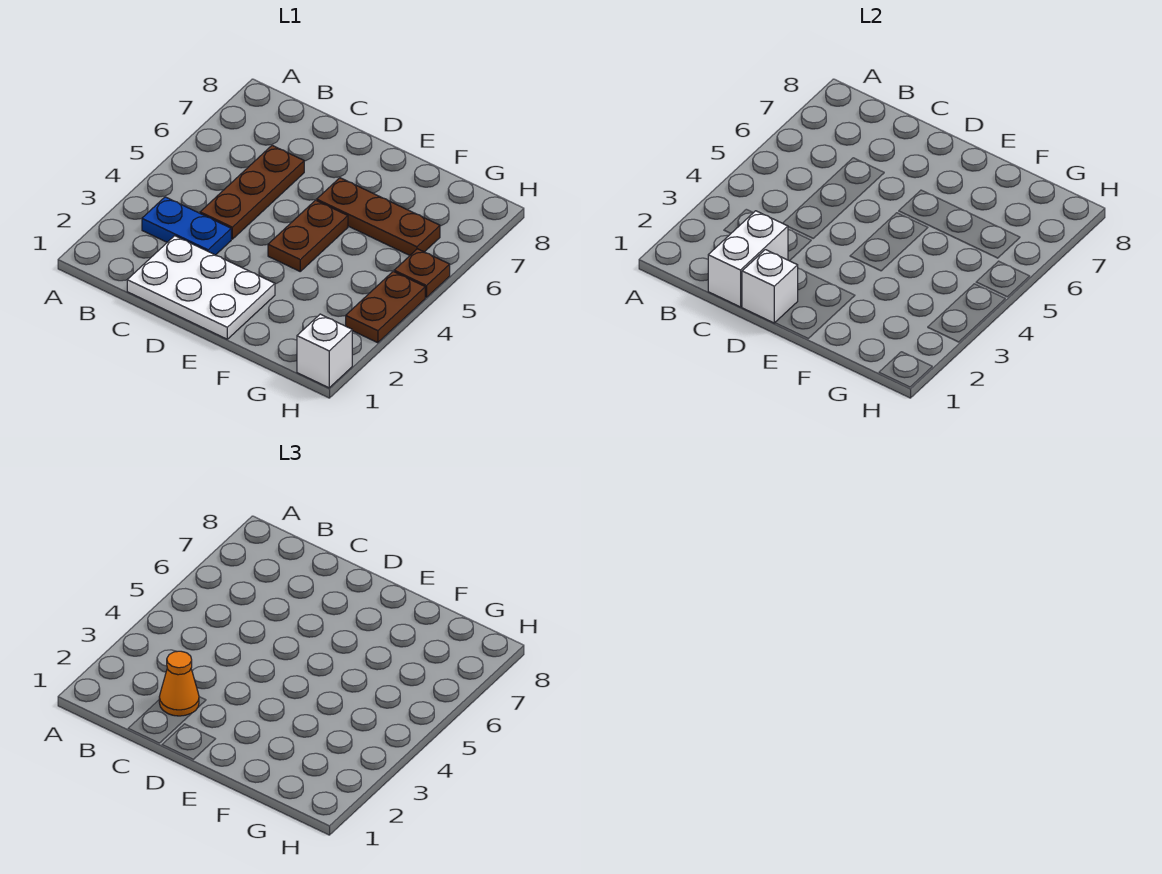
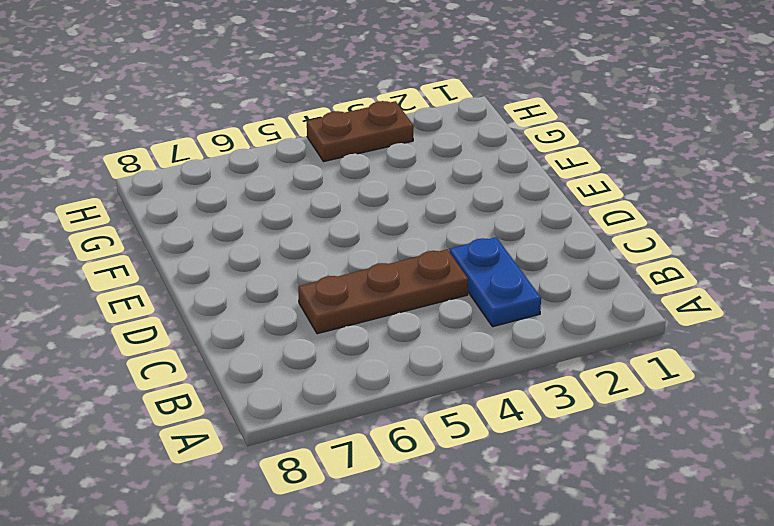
none -> white 2x3 plate [127,236,275,339]
none -> brown 1x2 plate [268,200,348,271]

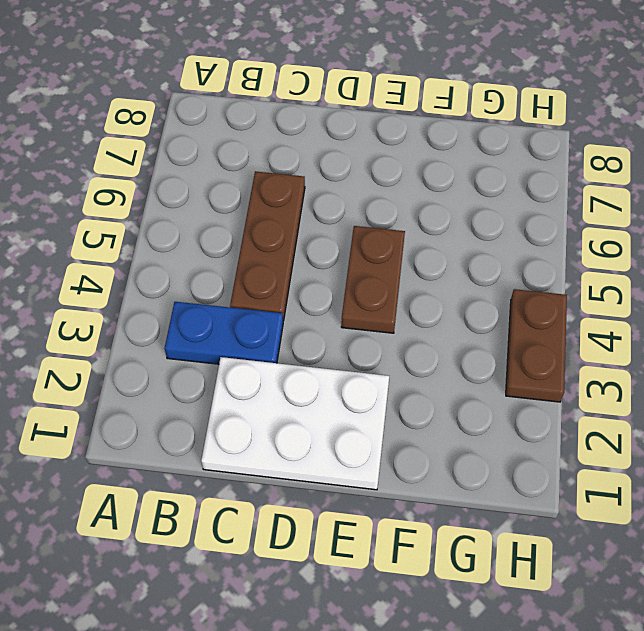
none -> brown 1x3 plate [317,178,440,255]
none -> white 1x1 brick [297,314,352,388]

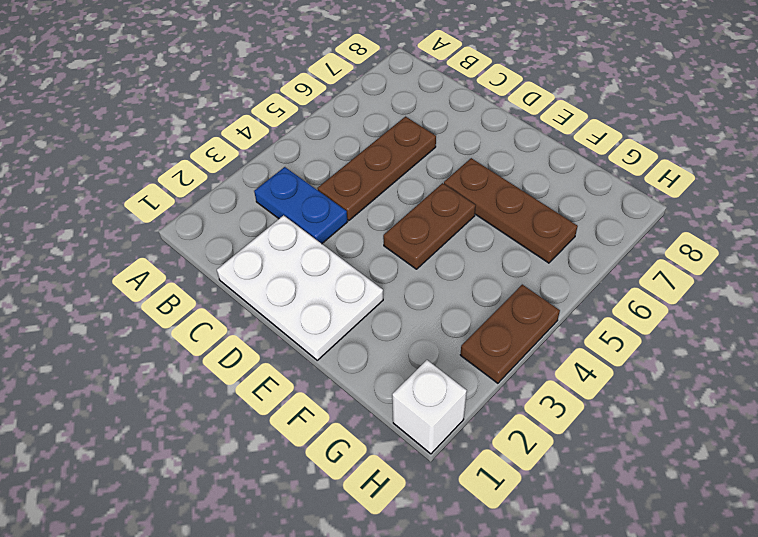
none -> brown 1x1 plate [394,249,450,298]
none -> white 1x2 brick [708,211,788,307]

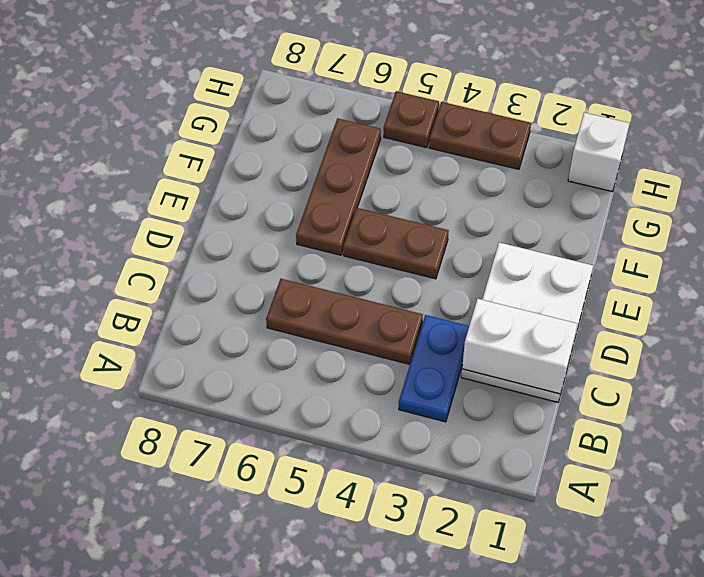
none -> white 1x1 brick [742,250,798,323]
none -> orange 1x1 cone [159,651,199,716]

